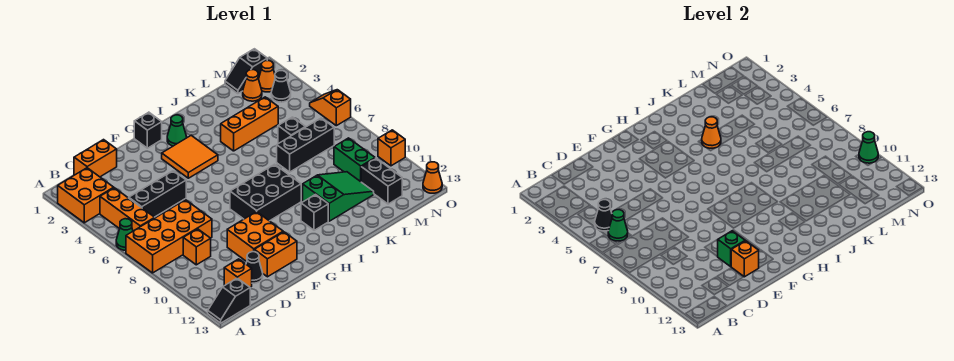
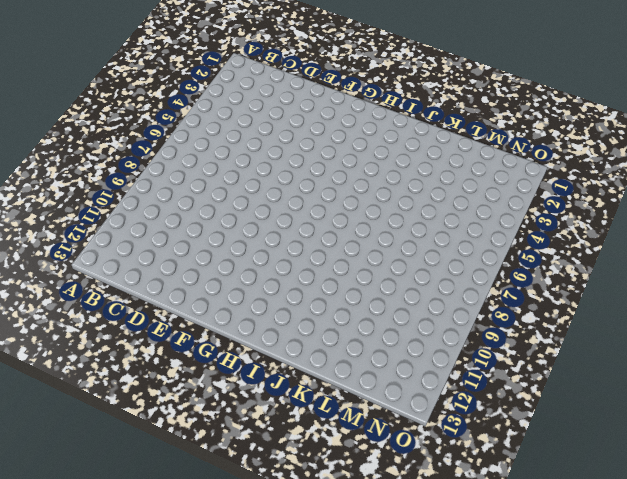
none -> orange 2x2 brick [58,168,114,223]
none -> green 1x1 cone [116,219,133,250]
none -> orange 2x4 brick [126,200,212,273]
none -> black 1x2 slope [208,278,250,323]

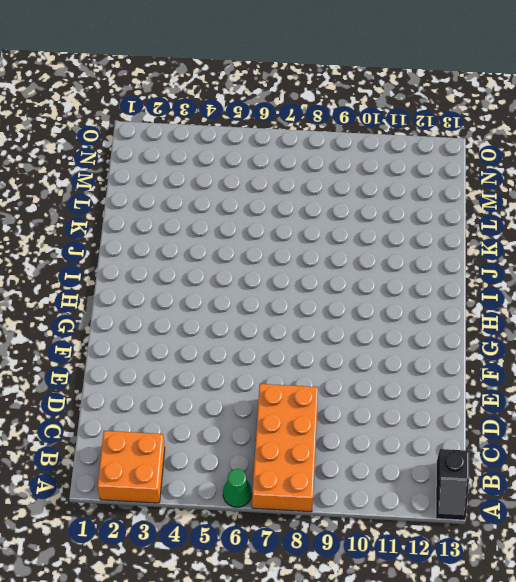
none -> orange 1x3 brick [100,188,155,231]
none -> orange 1x2 brick [74,140,117,177]
none -> black 1x3 brick [129,171,186,217]
none -> orange 1x1 brick [183,229,211,265]

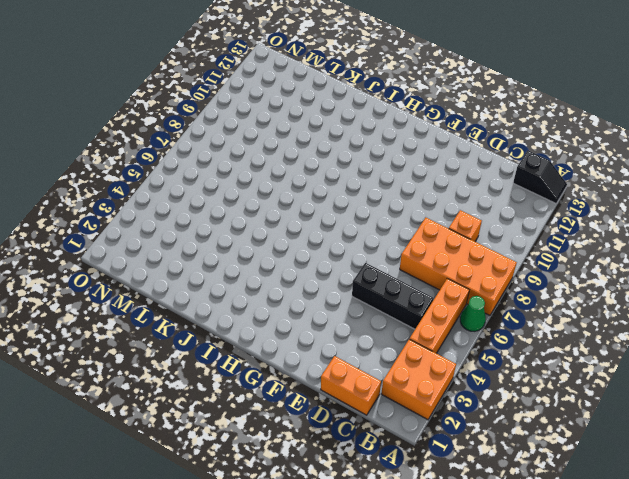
none -> orange 1x1 brick [224,259,252,287]
none -> black 1x1 cone [246,252,263,283]
none -> orange 2x2 brick [227,212,283,262]
none -> orange 1x2 brick [254,232,297,277]

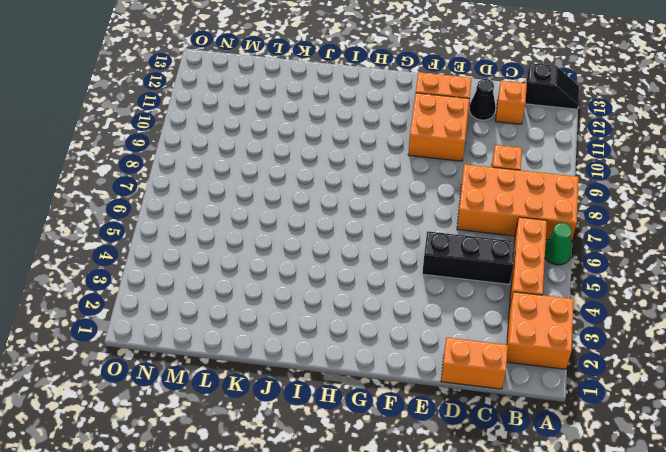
none -> black 1x1 brick [134,112,162,148]
none -> orange 2x2 tile [162,136,218,178]
none -> black 2x3 brick [230,164,301,221]
none -> green 1x1 cone [167,115,187,146]

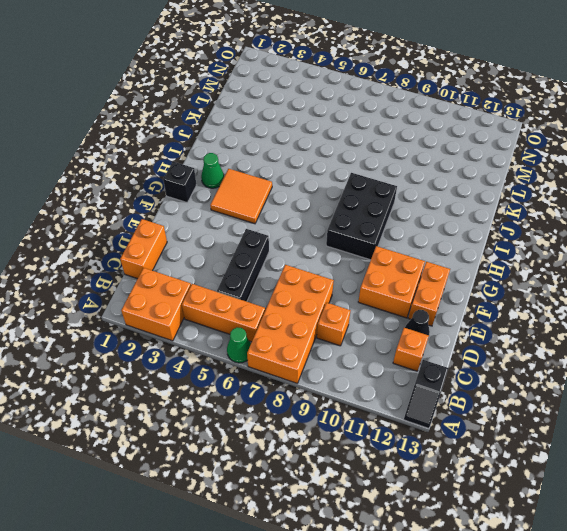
none -> black 1x1 brick [301,195,328,230]
none -> orange 1x3 brick [221,97,278,151]
none -> green 2x3 slope [303,172,374,221]
none -> black 1x3 brick [277,118,334,172]

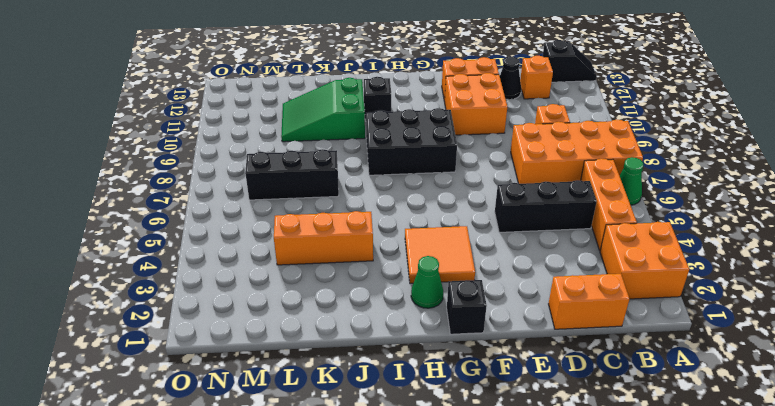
none -> black 1x1 brick [278,117,305,144]
none -> black 1x2 slope [225,49,267,94]
none -> orange 1x1 cone [243,70,262,101]
none -> green 1x2 brick [334,138,375,182]

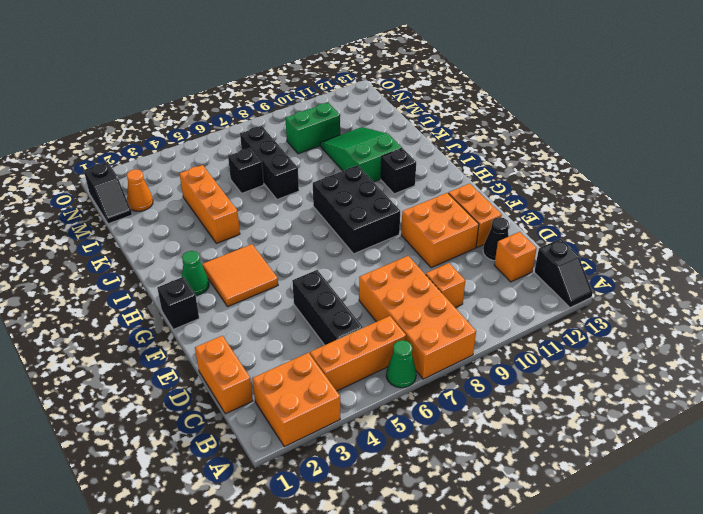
none -> black 1x2 brick [361,158,402,204]
none -> orange 1x1 cone [259,61,275,92]
none -> black 1x1 cone [271,71,291,102]
none -> orange 1x2 slope [310,90,351,126]

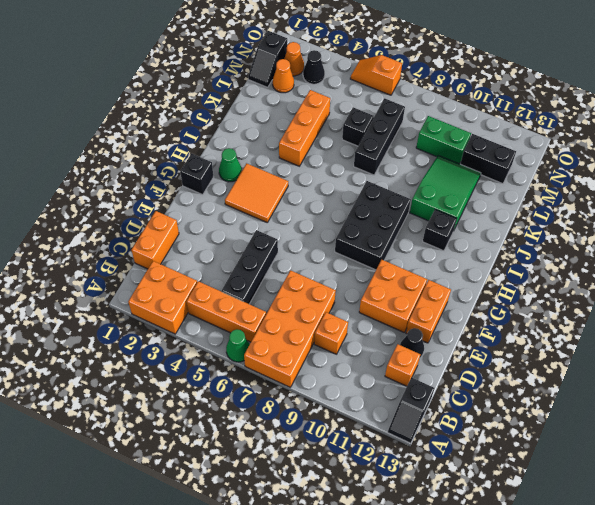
none -> orange 1x1 brick [378,130,405,166]
none -> orange 1x1 cone [423,162,442,193]
none -> black 1x1 cone [595,200,612,231]
none -> green 1x1 cone [608,210,628,241]

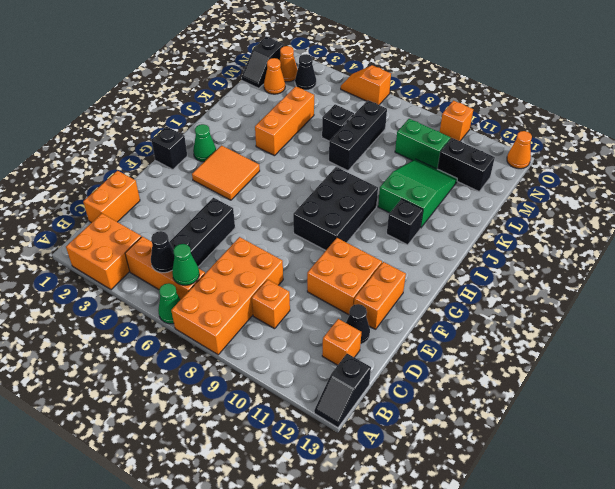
none -> green 1x1 brick [718,231,745,267]
none -> orange 1x1 brick [731,241,759,277]
none -> orange 1x1 cone [702,117,721,148]
none -> green 1x1 cone [859,132,878,163]

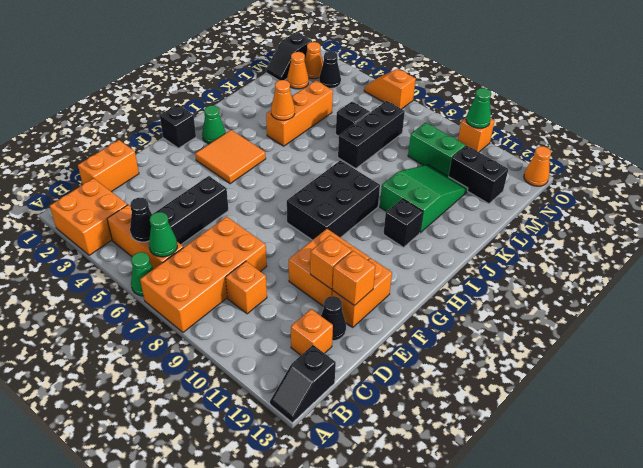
orange 1x1 brick [310,235,352,289] -> green 1x1 brick [718,231,745,267]

